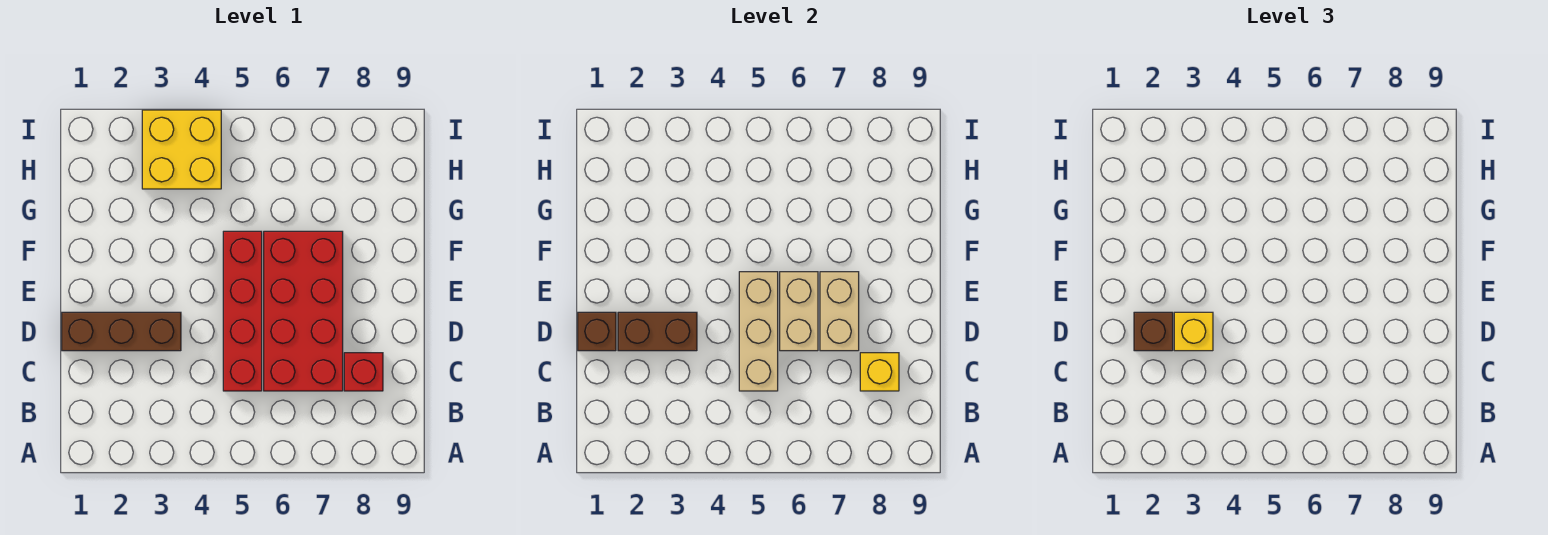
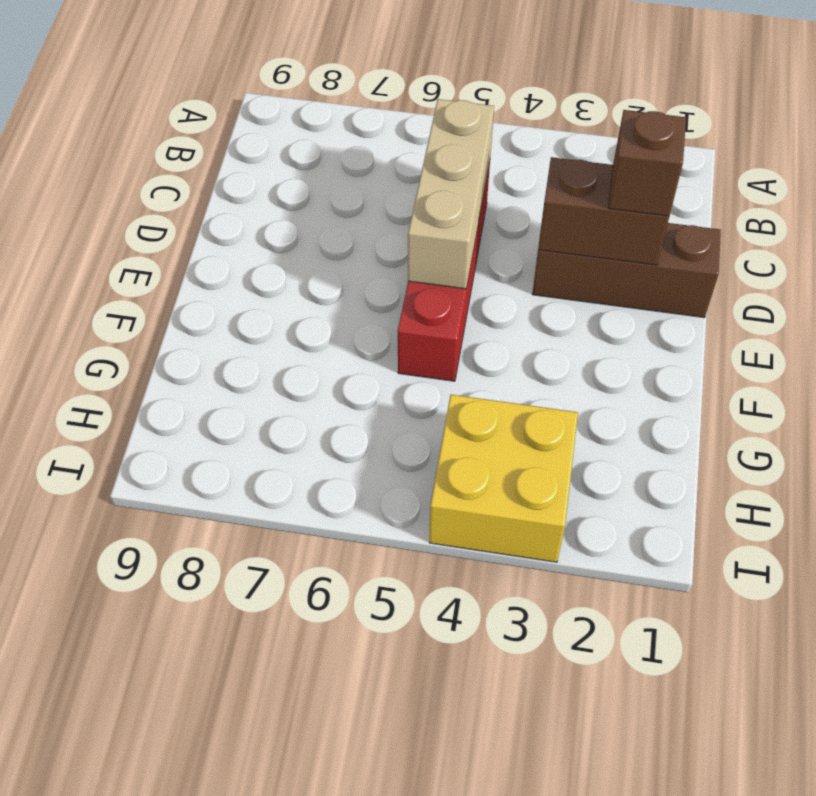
none -> red 2x4 brick [264,231,343,391]
none -> red 1x1 brick [344,353,383,391]
none -> yellow 1x1 brick [860,353,899,391]

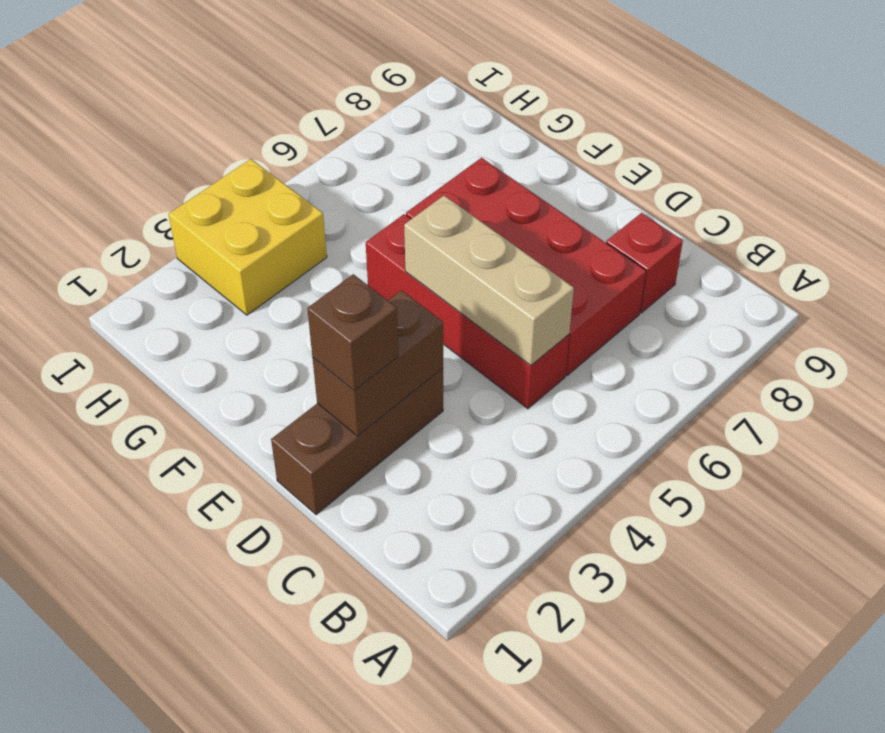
none -> yellow 1x1 brick [860,353,899,391]
none -> brown 1x1 brick [578,312,616,351]
none -> tan 1x2 brick [780,272,818,351]

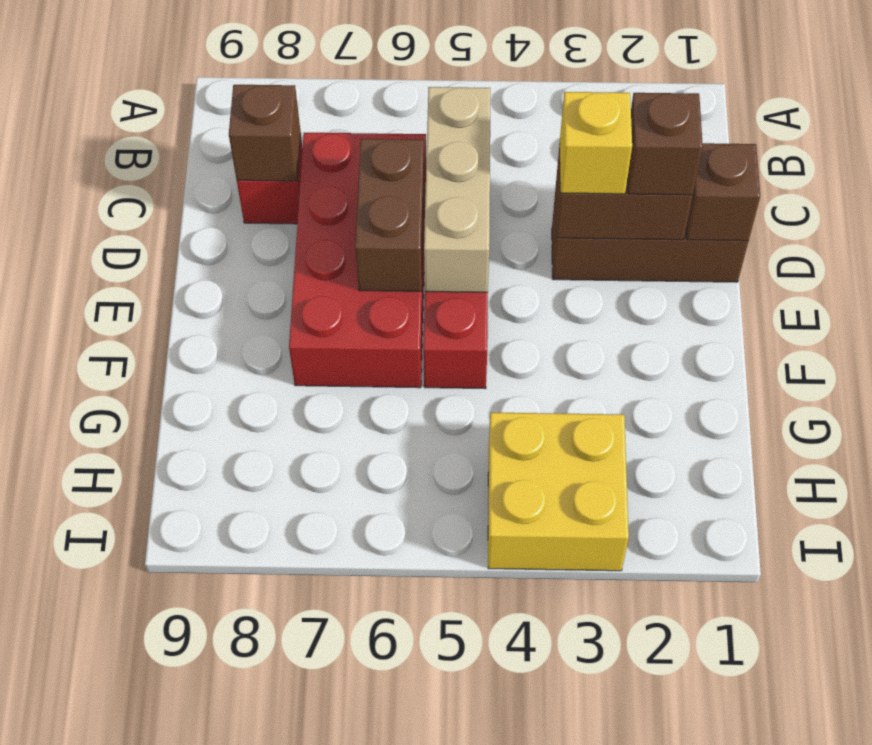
brown 1x1 brick [229,85,301,181] -> yellow 1x1 brick [860,353,899,391]
brown 1x2 brick [355,139,425,291] -> tan 1x2 brick [780,272,818,351]
none -> tan 1x2 brick [820,272,859,351]

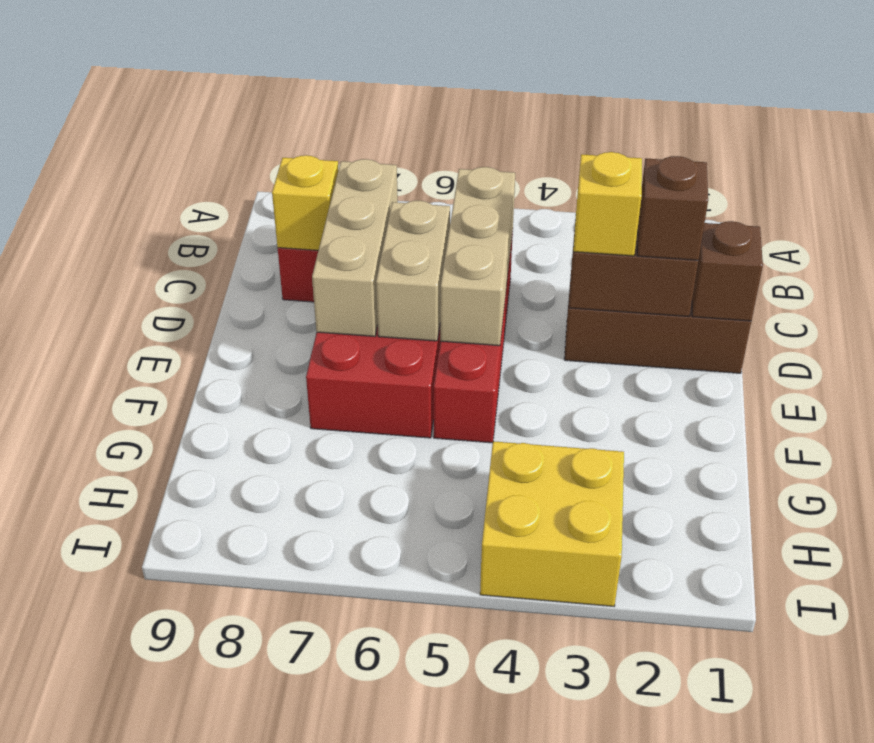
tan 1x3 brick [312,159,398,336] -> tan 1x2 brick [820,272,859,351]

